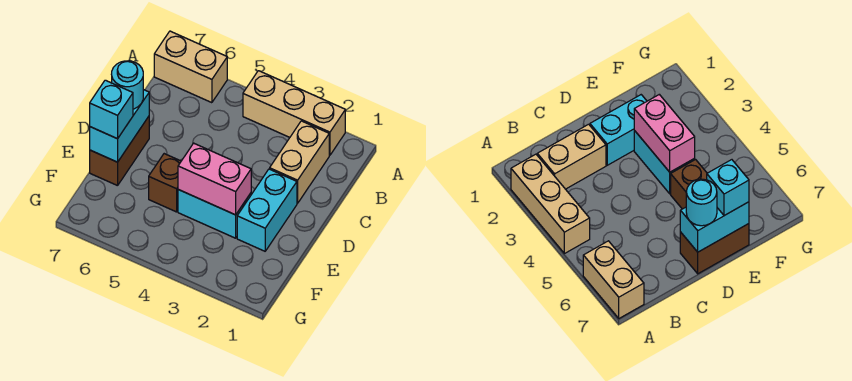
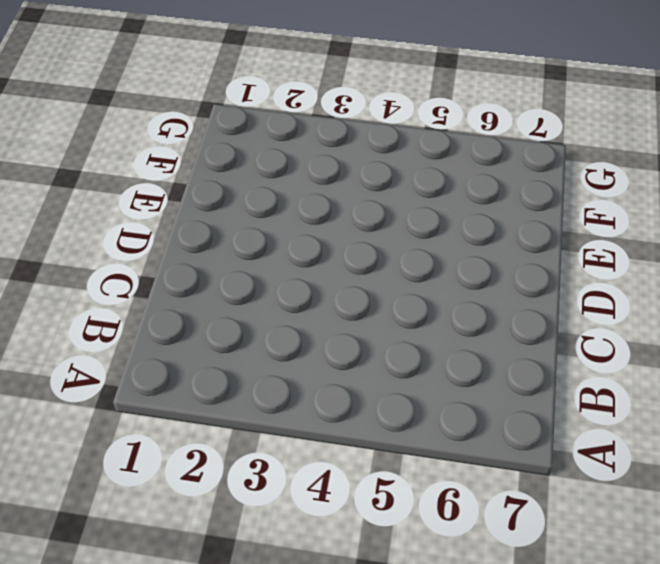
none -> tan 1x3 brick [243,71,345,155]
none -> tan 1x2 brick [154,31,227,103]

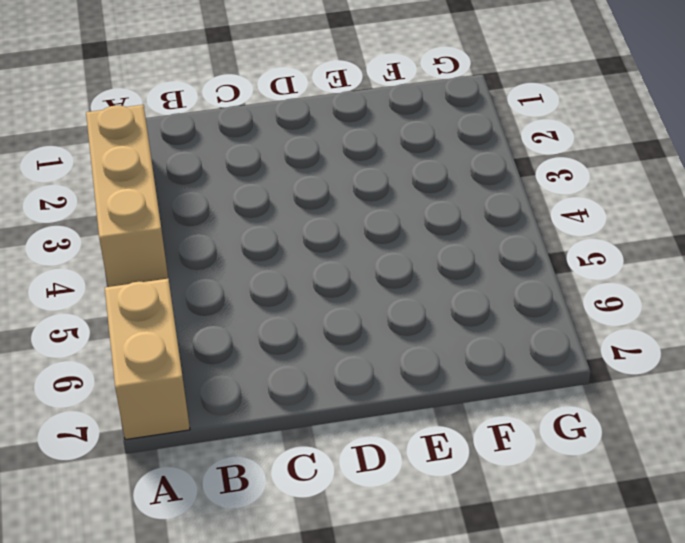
none -> tan 1x2 brick [270,121,329,203]
none -> cyan 1x2 brick [237,169,297,251]

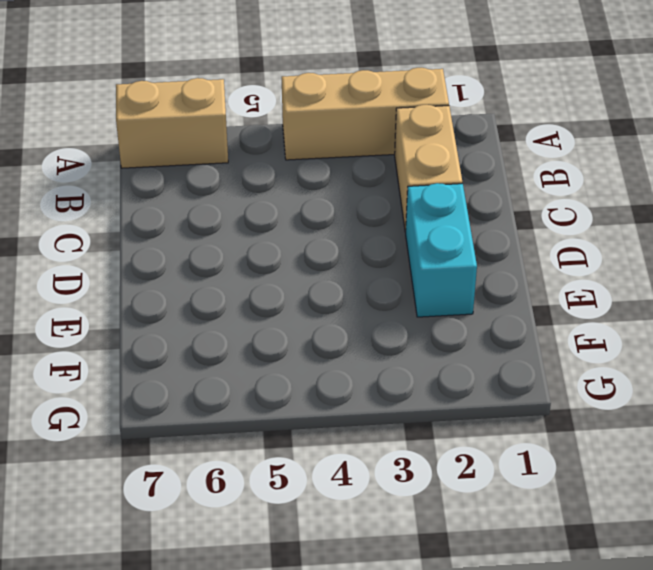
none -> brown 1x2 brick [90,117,149,186]
none -> cyan 1x2 brick [178,190,251,238]

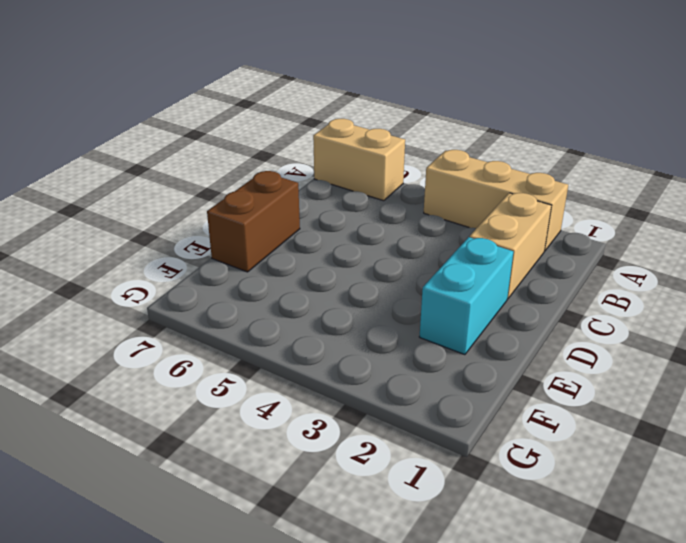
none -> cyan 1x2 brick [178,190,251,238]
none -> brown 1x1 brick [149,154,181,212]

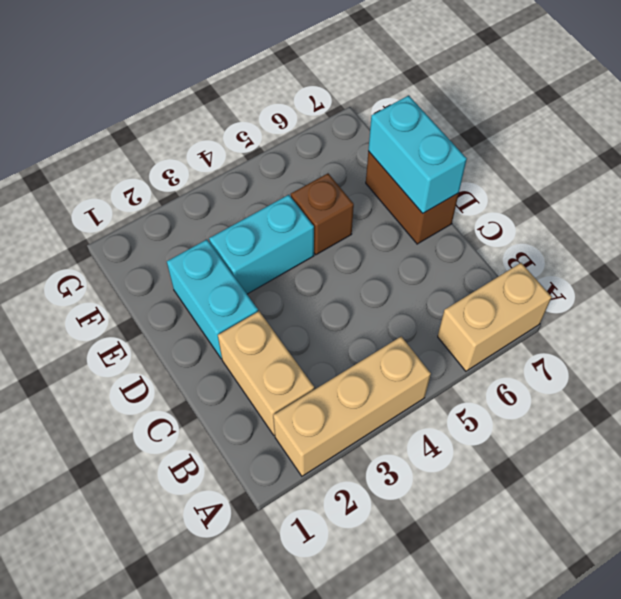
none -> pink 1x2 brick [178,143,251,215]
none -> cyan 1x1 round brick [112,61,143,109]

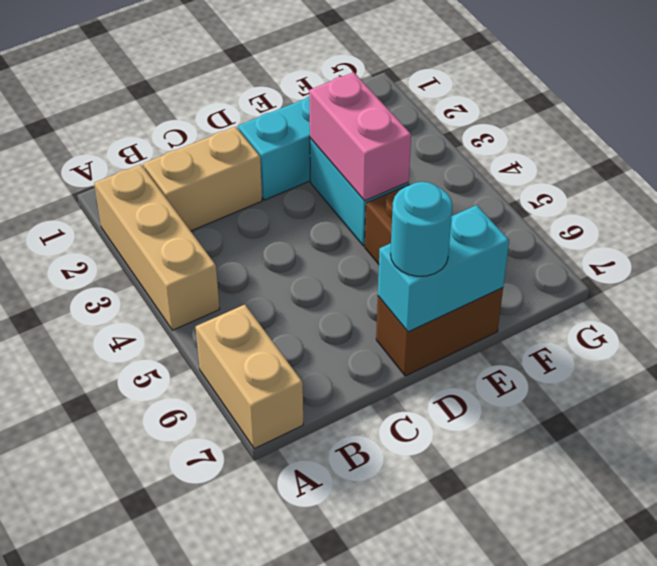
none -> cyan 1x1 brick [90,80,133,139]

